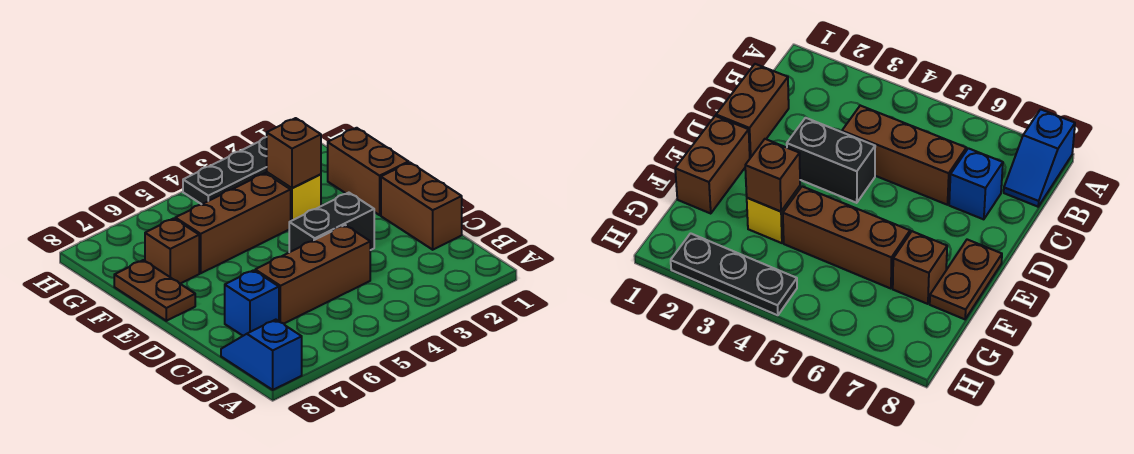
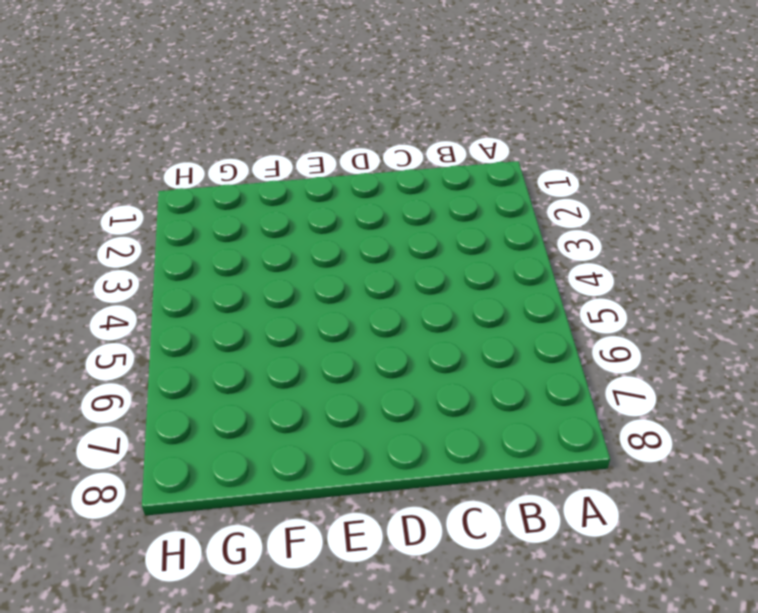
none -> blue 1x2 slope [221,320,302,390]
none -> brown 1x2 brick [381,162,462,250]
none -> brown 1x3 brick [255,225,370,324]

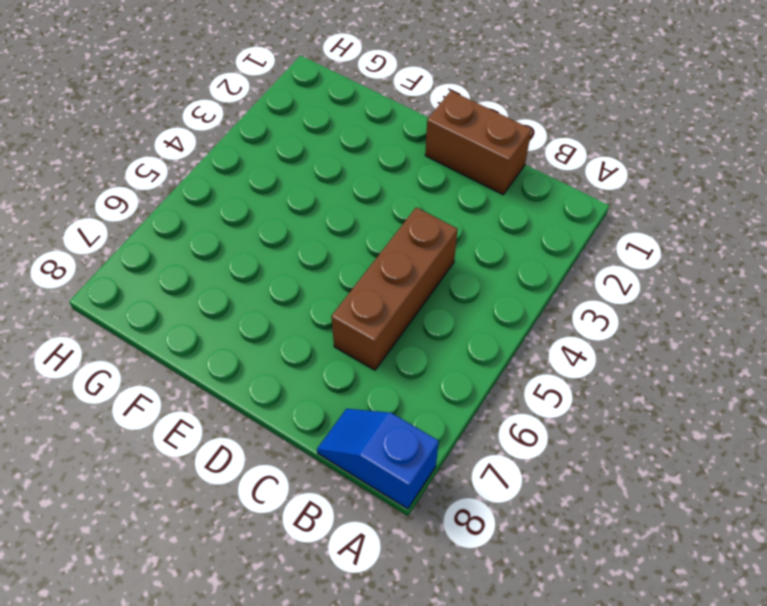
none -> blue 1x1 brick [225,270,279,336]
none -> black 1x2 brick [289,193,374,252]
none -> brown 1x2 brick [328,128,409,215]

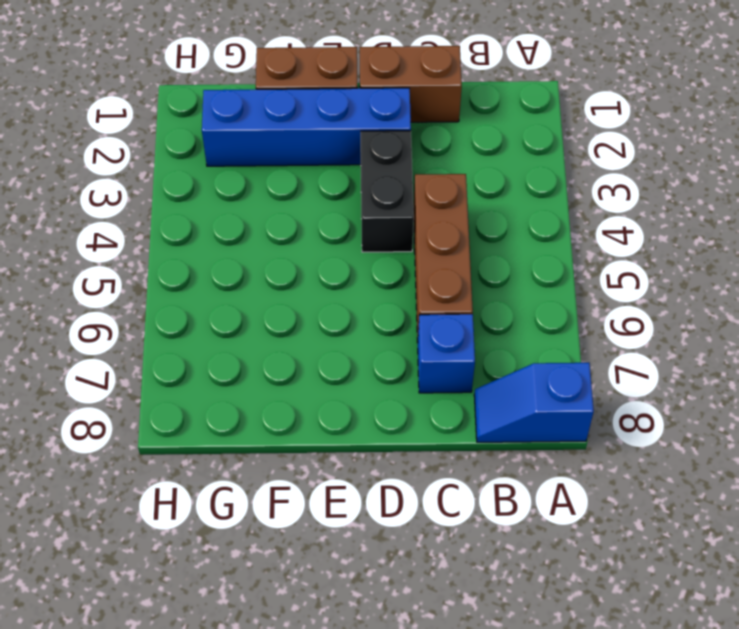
blue 1x4 brick [202,88,411,166] -> none
none -> brown 1x2 plate [114,260,195,321]
none -> yellow 1x1 brick [267,172,321,221]
none -> brown 1x3 brick [175,173,291,273]

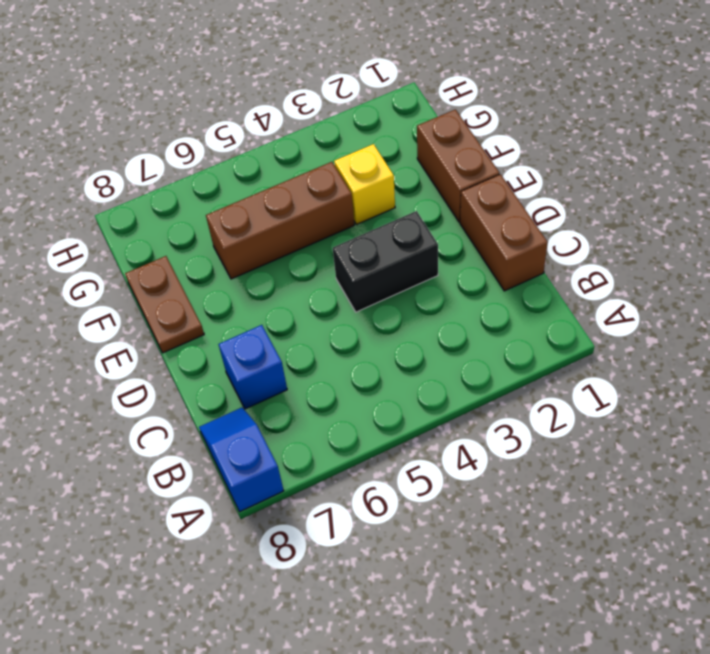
none -> brown 1x3 brick [255,225,370,324]
none -> brown 1x1 brick [145,218,199,284]
none -> black 1x3 plate [183,137,267,204]

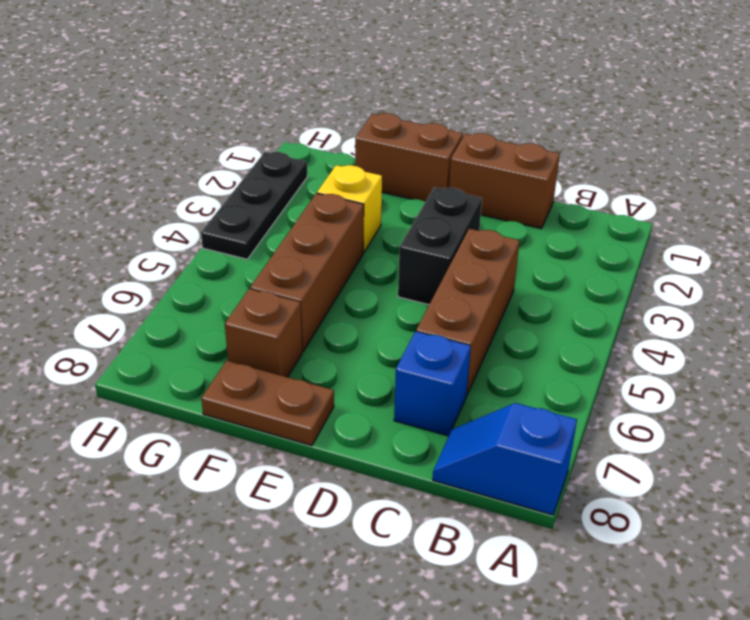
none -> brown 1x1 brick [267,118,321,188]

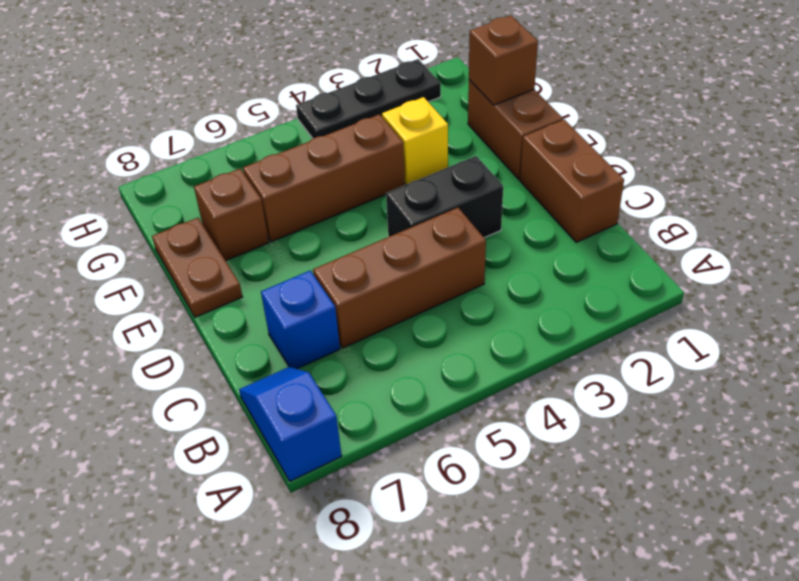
brown 1x1 brick [469,15,538,105] -> brown 1x1 brick moved to [267,118,321,188]

